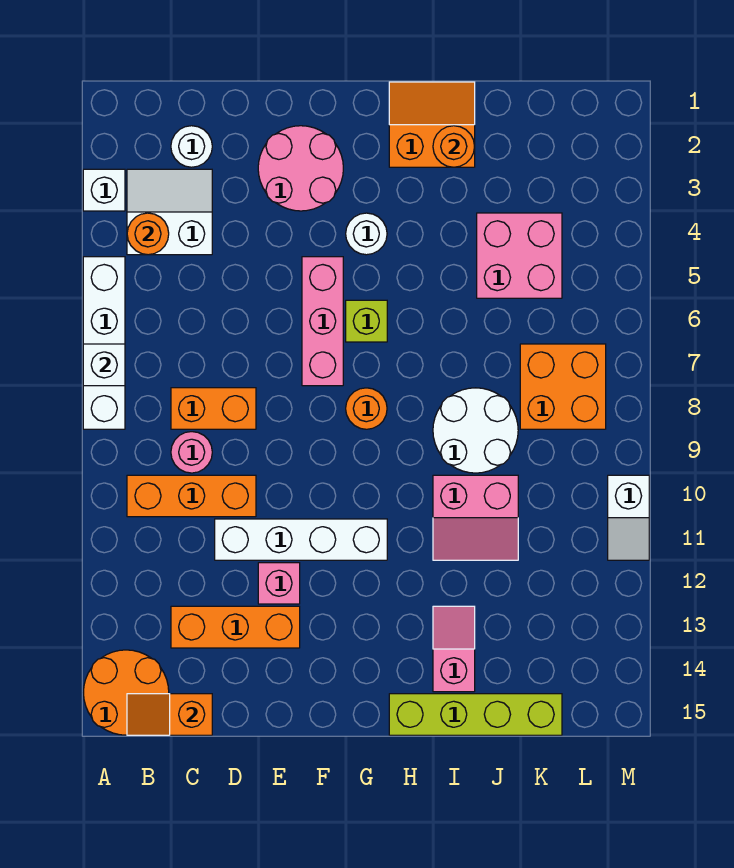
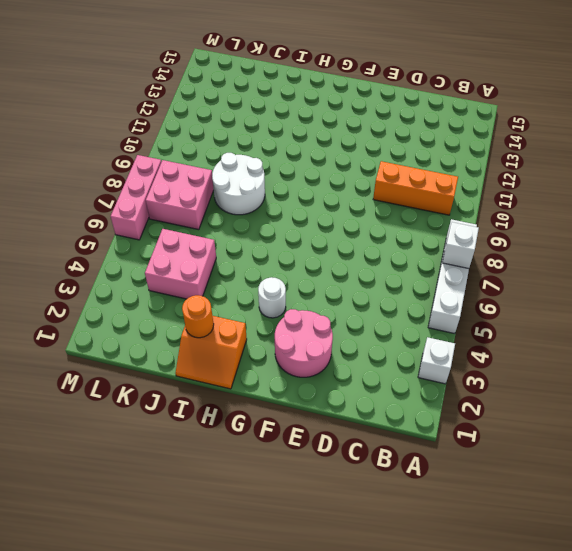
pink 2x2 brick [146,160,214,230] -> orange 2x2 brick [520,344,606,429]
pink 1x3 brick [111,155,162,240] -> pink 1x3 brick moved to [302,257,343,386]
none -> orange 2x2 round brick [83,650,169,735]
none -> white 2x2 slope [127,169,212,255]
none -> white 1x1 round brick [171,126,212,167]

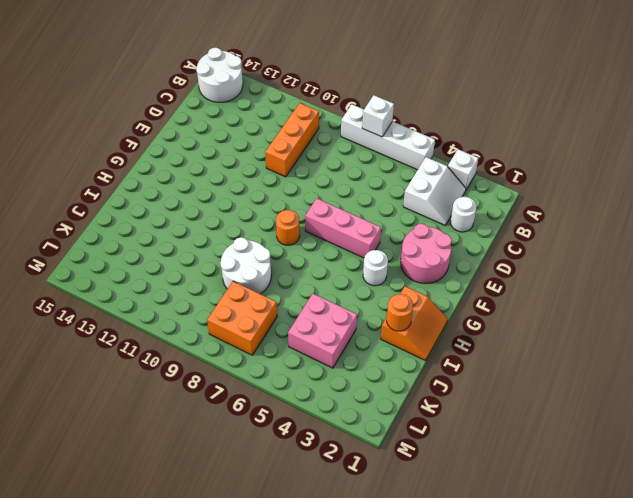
white 2x2 round brick [196,48,243,102] -> orange 2x2 round brick [83,650,169,735]
none -> orange 1x2 brick [171,388,256,429]
none -> pink 1x1 round brick [171,432,212,473]
none -> orange 1x3 brick [171,606,300,648]

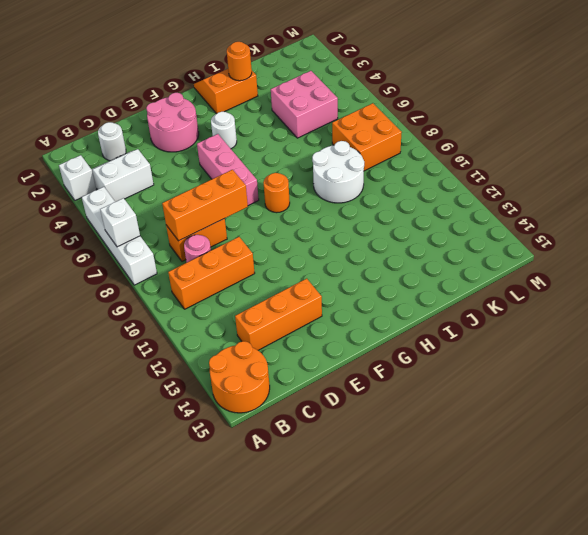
orange 1x3 brick [162,170,248,241] -> none
none -> white 1x4 brick [215,519,387,560]
none -> pink 1x1 brick [258,563,300,604]
none -> lime 1x1 brick [346,300,387,342]

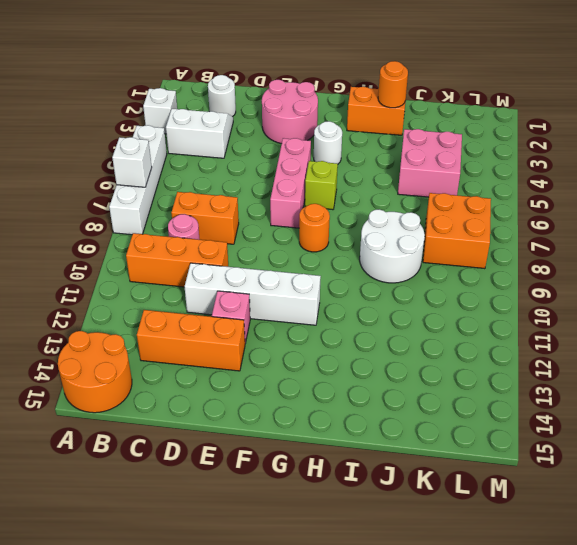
none -> lime 1x4 brick [389,694,562,735]
none -> pink 2x2 slope [433,475,518,560]
none -> pink 1x2 slope [433,606,475,692]

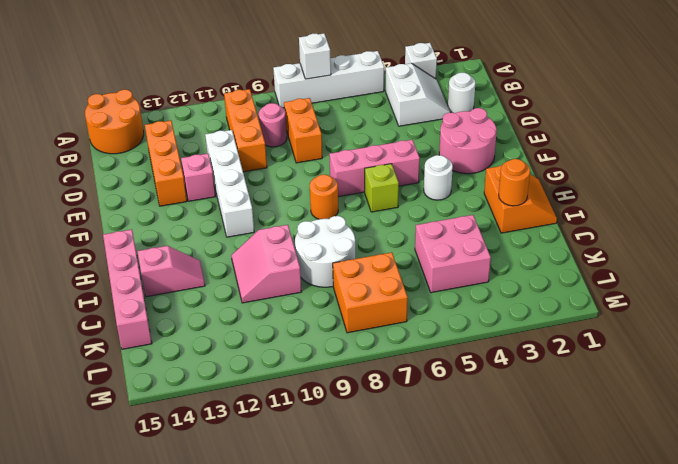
pink 1x4 brick [103,230,152,349] -> lime 1x4 brick [389,694,562,735]
none -> white 1x2 slope [608,475,649,560]
none -> orange 1x1 round brick [127,213,169,255]
none -> orange 1x2 slope [127,694,212,735]

